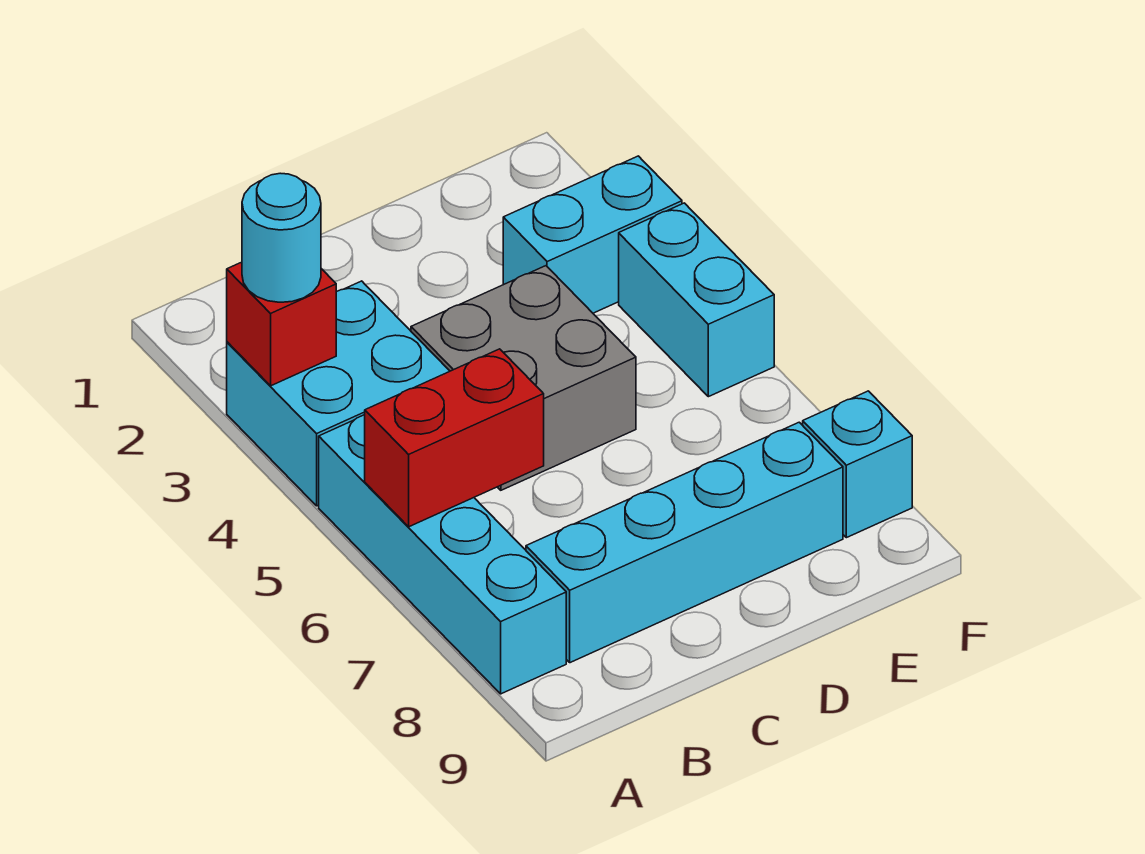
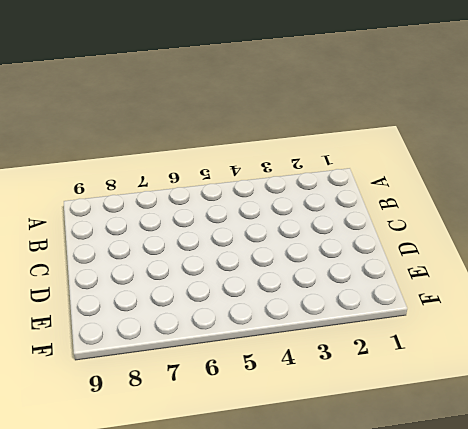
none -> cyan 2x2 brick [227,281,450,506]
none -> cyan 1x4 brick [319,415,566,694]

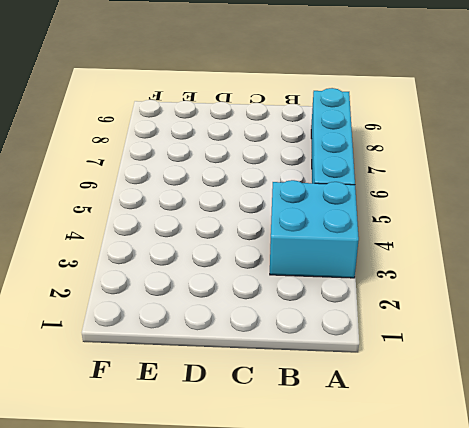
none -> cyan 1x4 brick [526,422,843,663]
none -> grey 2x2 brick [411,266,636,490]

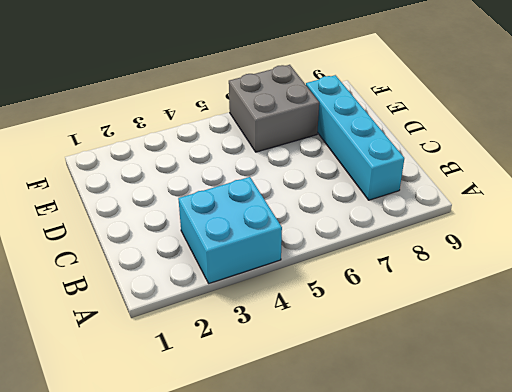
grey 2x2 brick [229,65,319,152] -> grey 2x2 brick moved to [411,266,636,490]
none -> cyan 1x4 brick [319,415,566,694]
none -> cyan 1x2 brick [503,156,682,313]

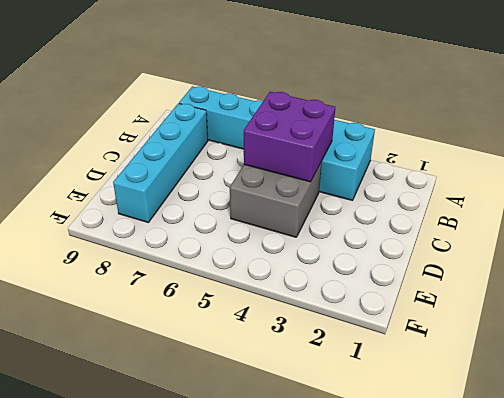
purple 2x2 brick [244,92,335,182] -> none
none -> cyan 1x2 brick [503,156,682,313]
none -> cyan 1x2 brick [619,203,774,397]

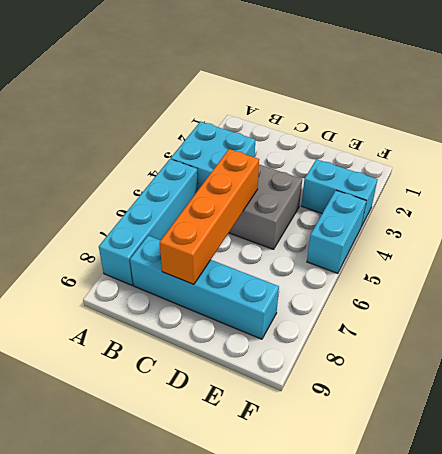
orange 1x4 brick [160,149,259,284] -> none
none -> cyan 1x1 brick [803,391,912,538]
none -> red 1x1 brick [227,262,336,386]

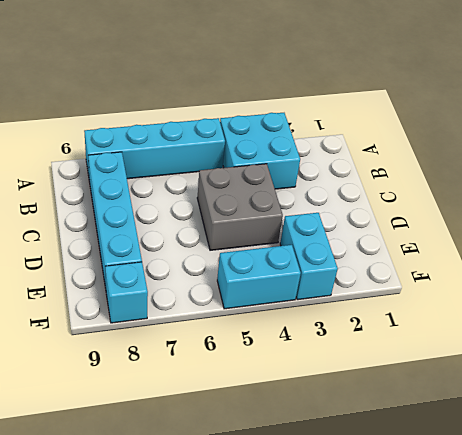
none -> red 1x1 brick [227,262,336,386]
none -> red 1x2 brick [365,349,544,527]

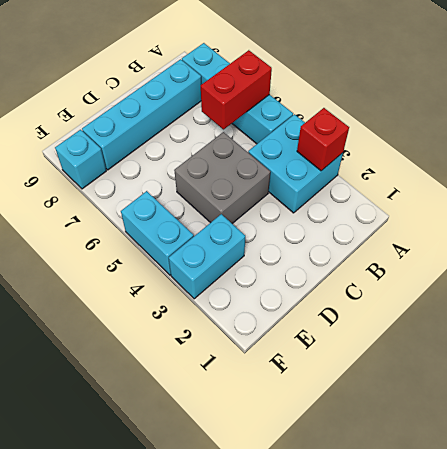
none -> cyan 1x1 round brick [242,173,321,302]

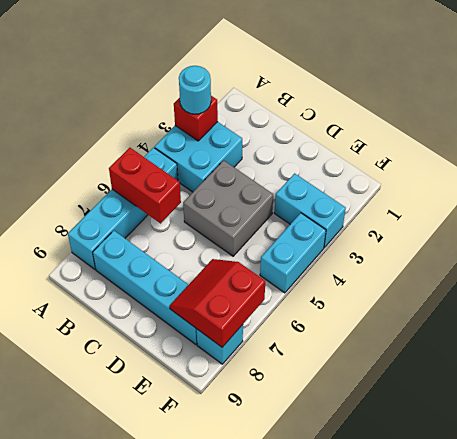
red 2x2 slope [170,259,265,347] -> none

